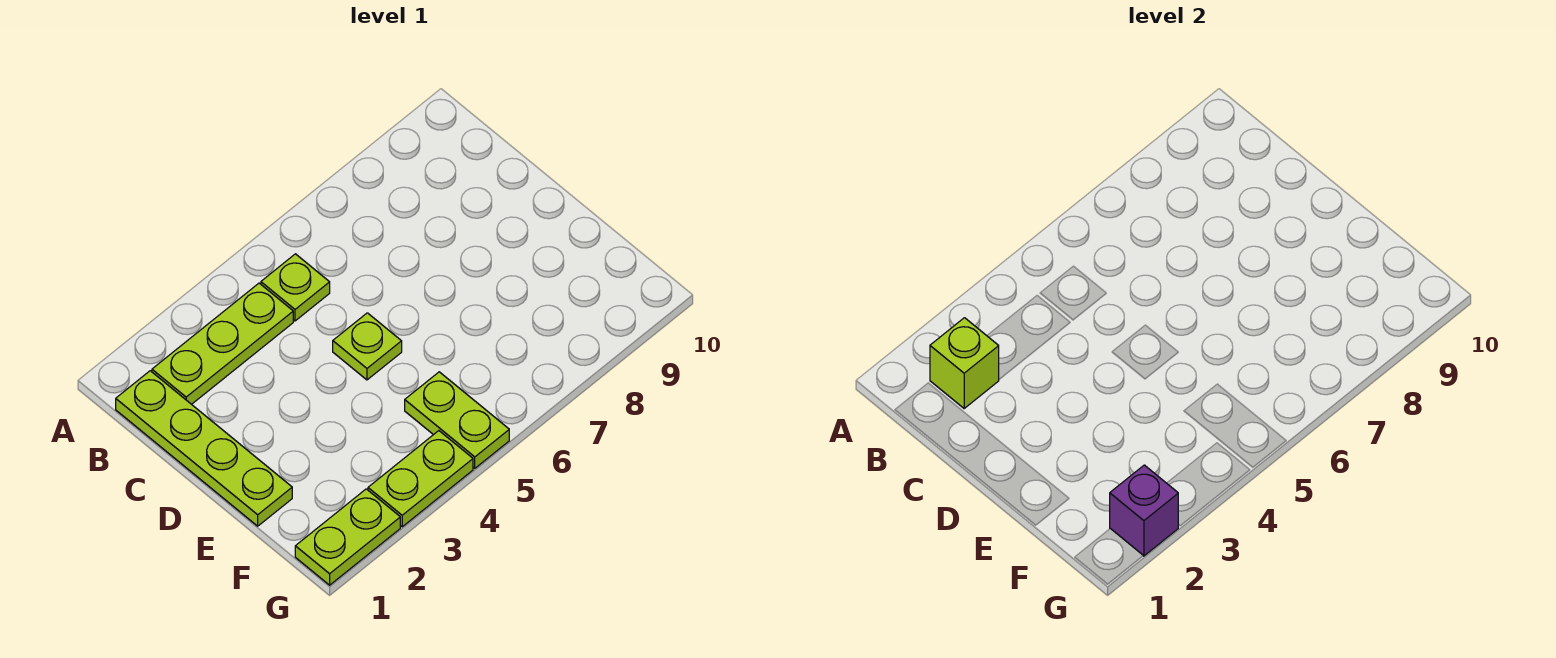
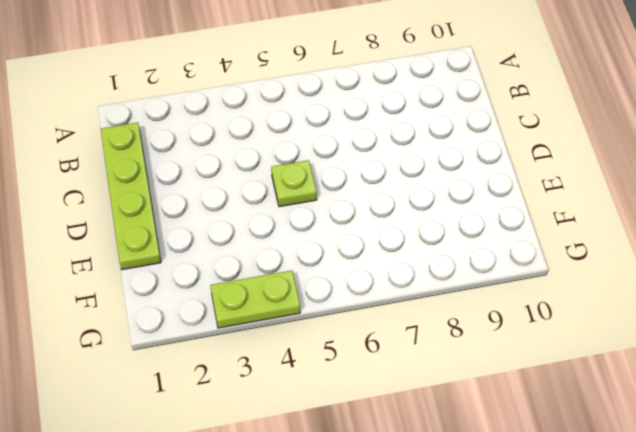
none -> lime 1x3 plate [152,283,293,404]
none -> lime 1x1 plate [261,254,330,321]

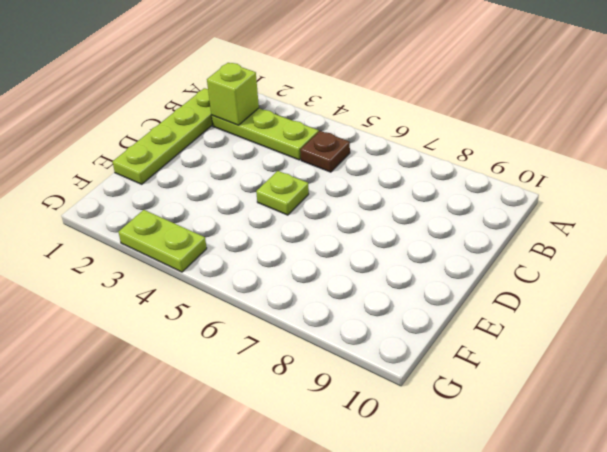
brown 1x1 plate [300,131,350,172] -> lime 1x1 plate [261,254,330,321]
none -> lime 1x2 plate [405,372,509,468]
none -> lime 1x2 plate [295,489,400,585]

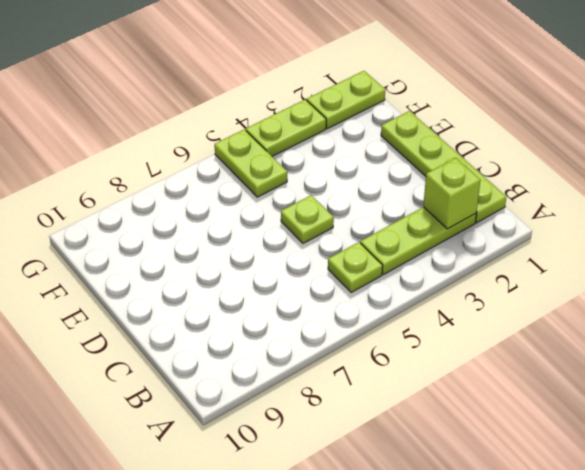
none -> purple 1x1 brick [1110,465,1178,556]

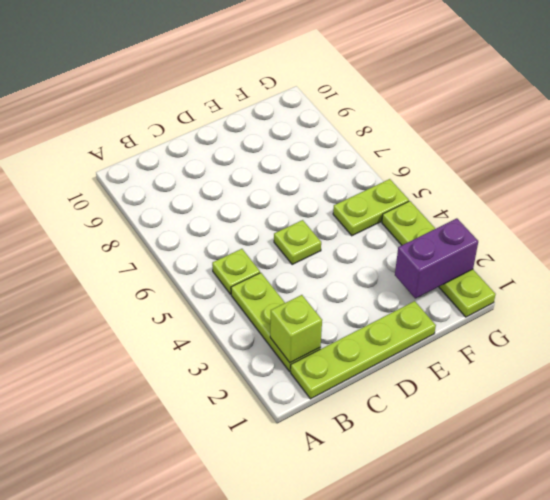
purple 1x2 brick [395,218,478,298] -> purple 1x1 brick [1110,465,1178,556]

